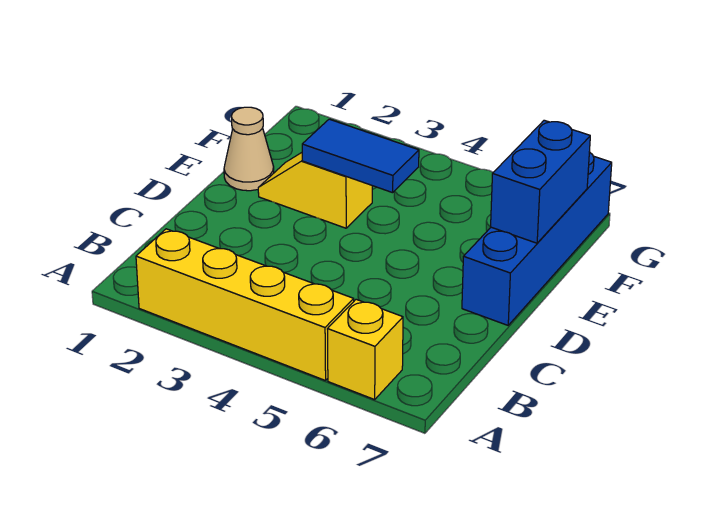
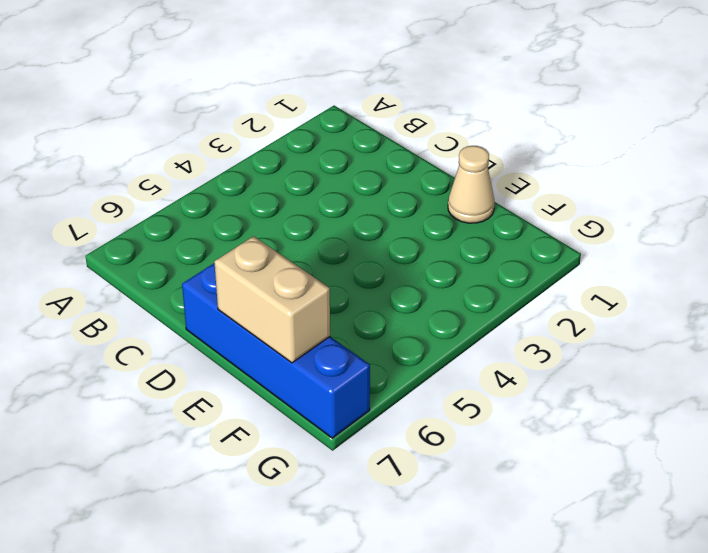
tan 1x2 brick [214,236,330,363] -> blue 1x2 brick [491,120,590,243]
none -> yellow 1x4 brick [136,229,354,381]
none -> yellow 1x1 brick [328,299,403,400]

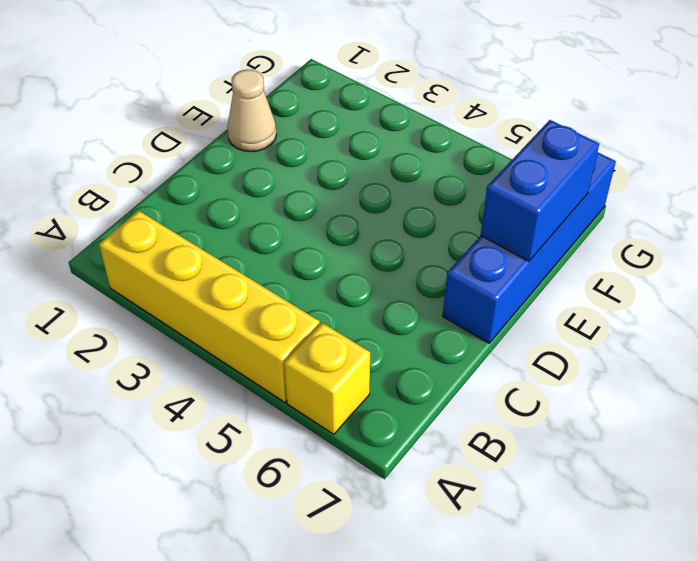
none -> yellow 1x2 slope [258,153,372,228]
none -> blue 1x2 tile [302,119,419,193]

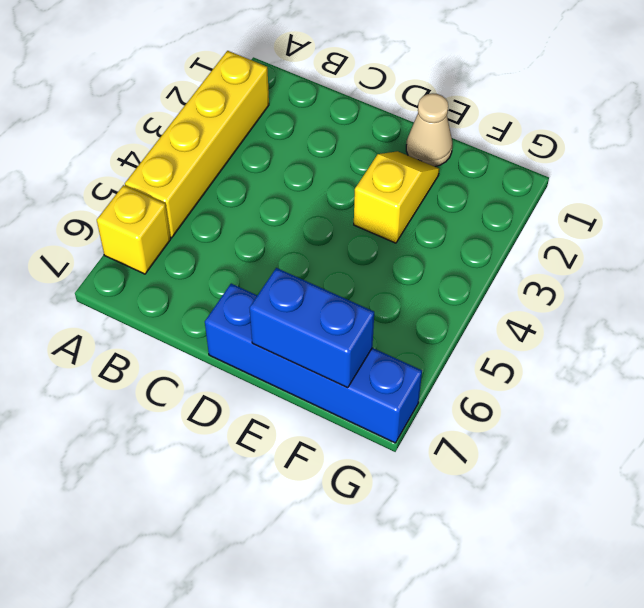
none -> blue 1x2 tile [302,119,419,193]

